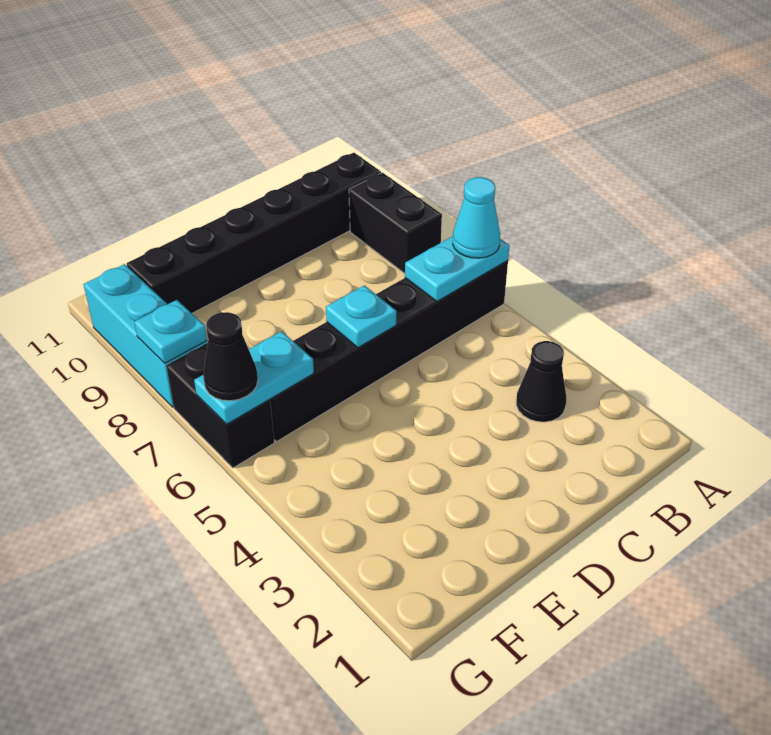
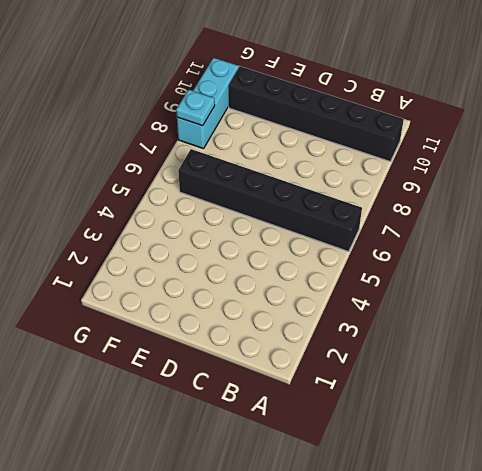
none -> black 1x2 brick [349,173,442,273]
none -> black 1x1 cone [516,341,566,422]
none -> black 1x2 brick [166,343,274,468]

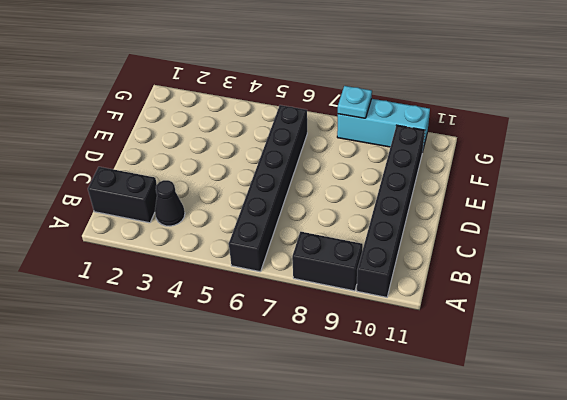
black 1x2 brick [88,167,157,223] -> black 1x2 brick moved to [166,343,274,468]
none -> cyan 1x2 plate [405,236,510,302]
none -> cyan 1x1 plate [326,285,396,348]
none -> cyan 1x2 plate [194,331,314,424]

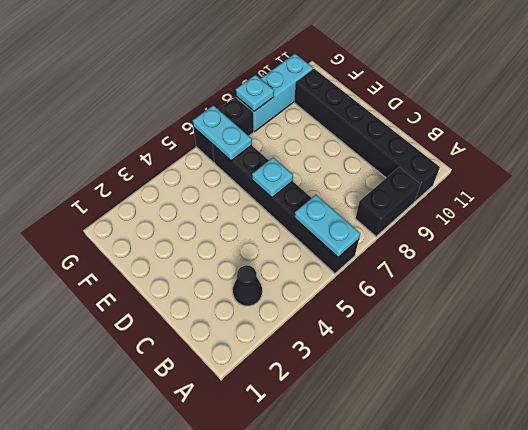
none -> cyan 1x1 cone [453,177,500,258]
none -> black 1x1 cone [203,312,258,401]

